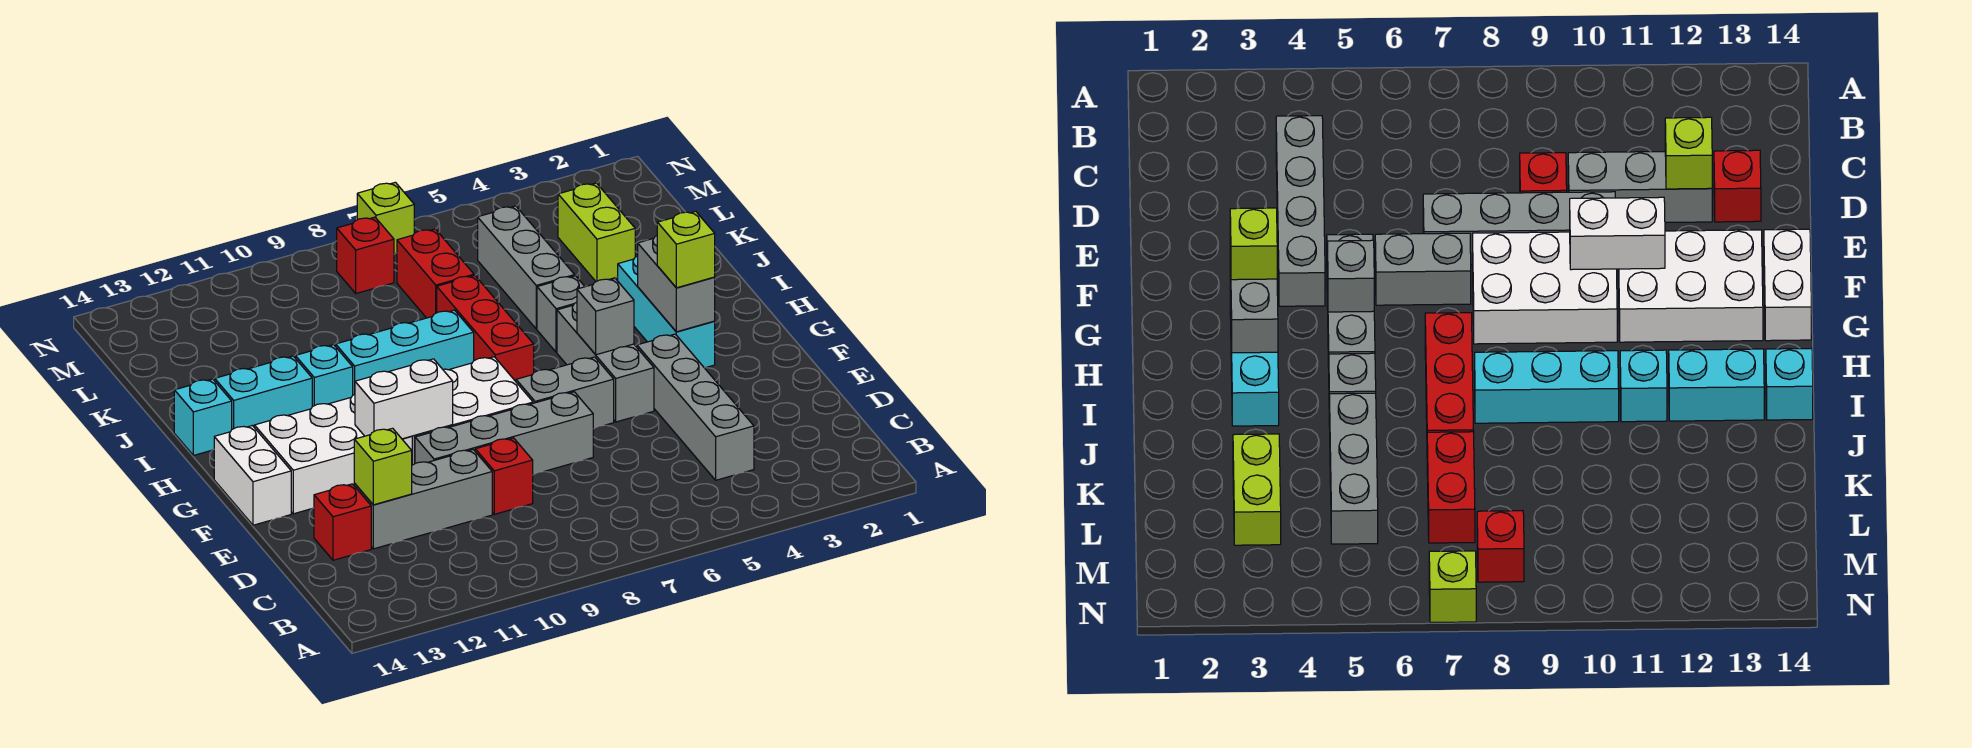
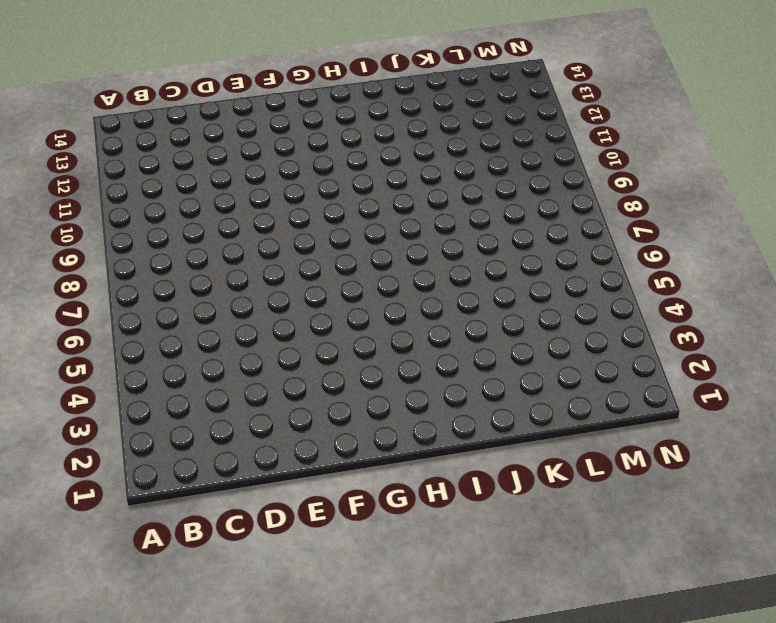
none -> grey 1x4 brick [637,334,754,480]
none -> red 1x1 brick [475,438,533,514]
none -> grey 1x3 brick [354,450,492,549]

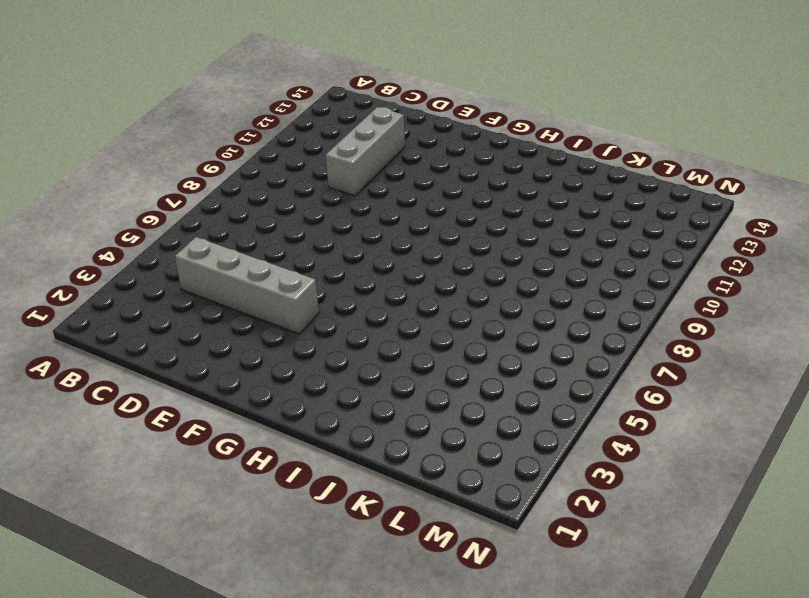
none -> red 1x1 brick [475,438,533,514]
none -> red 1x1 brick [314,484,371,560]
none -> grey 1x4 brick [415,392,593,474]

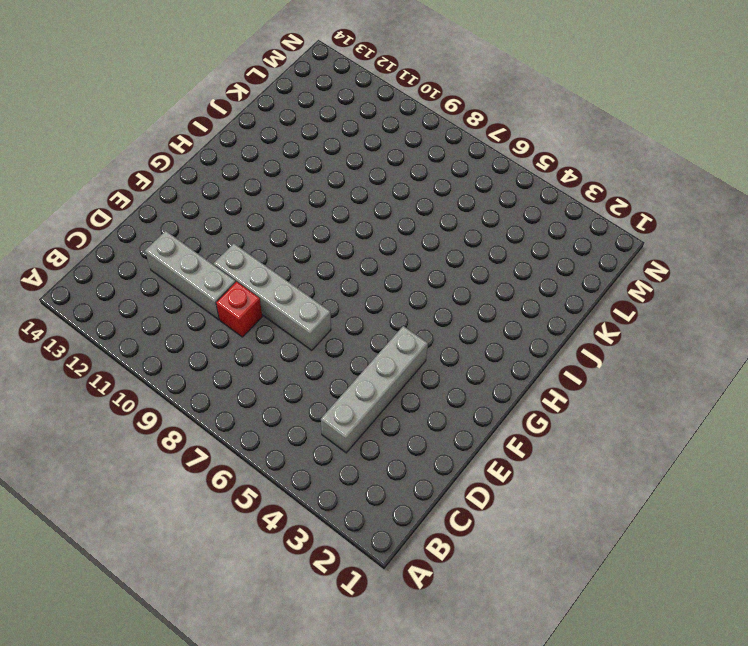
none -> red 1x1 brick [314,484,371,560]
none -> grey 1x3 brick [557,302,654,422]
none -> grey 1x2 brick [516,357,614,428]

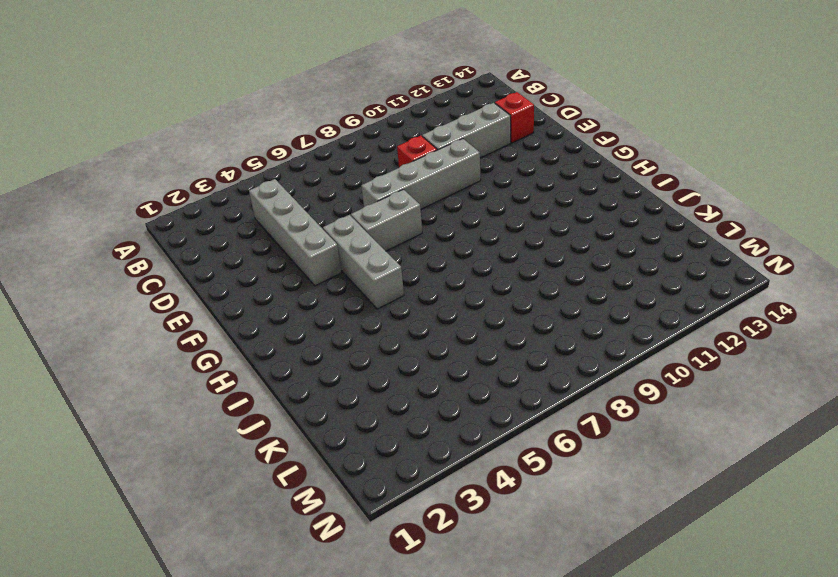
none -> white 2x3 brick [412,357,533,465]
none -> white 2x3 brick [254,394,412,514]
none -> white 1x2 brick [214,426,291,525]

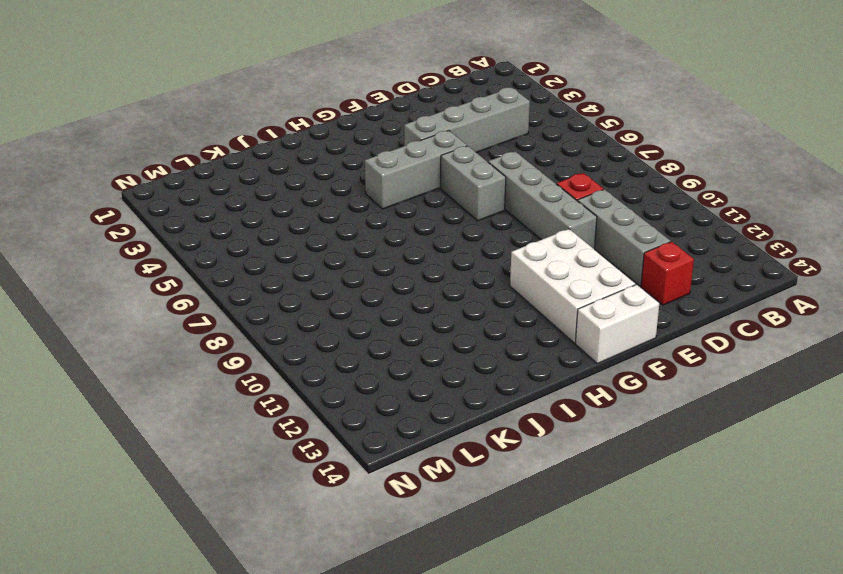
none -> white 2x3 brick [412,357,533,465]
none -> cyan 1x3 brick [618,256,715,368]
none -> red 1x3 brick [437,276,534,381]

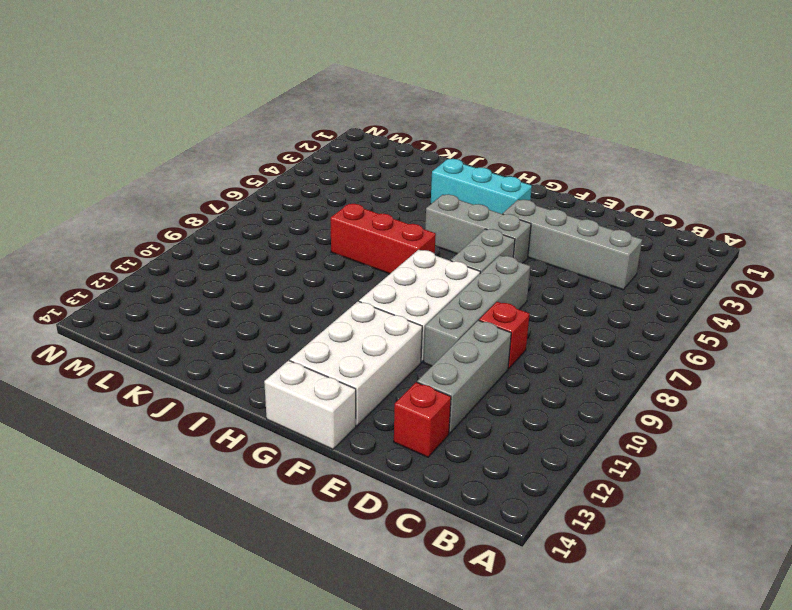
none -> grey 1x1 brick [537,276,585,352]
none -> cyan 1x3 brick [336,310,474,395]
none -> cyan 1x1 brick [295,345,353,407]

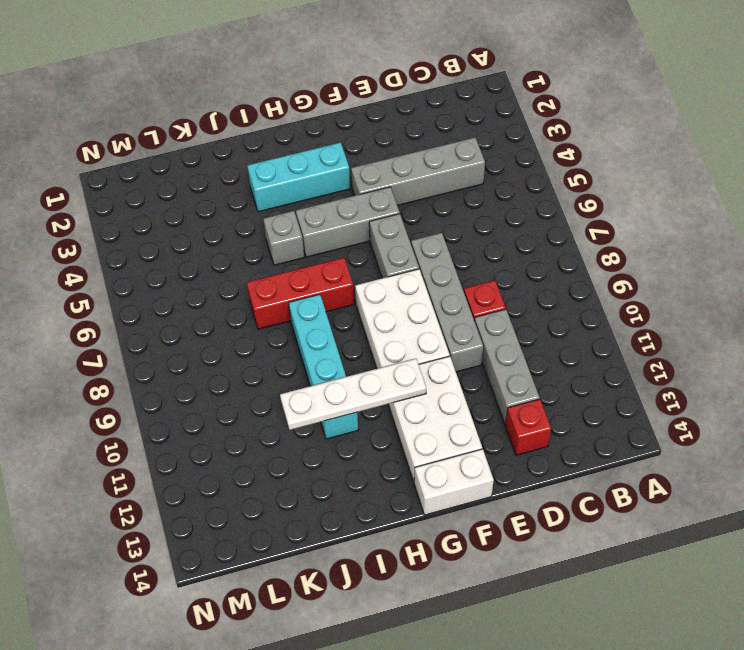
white 1x4 plate [280,359,426,430] -> none
none -> cyan 1x2 brick [215,356,312,429]
none -> cyan 1x1 brick [174,379,232,455]
none -> grey 1x3 brick [478,206,575,329]

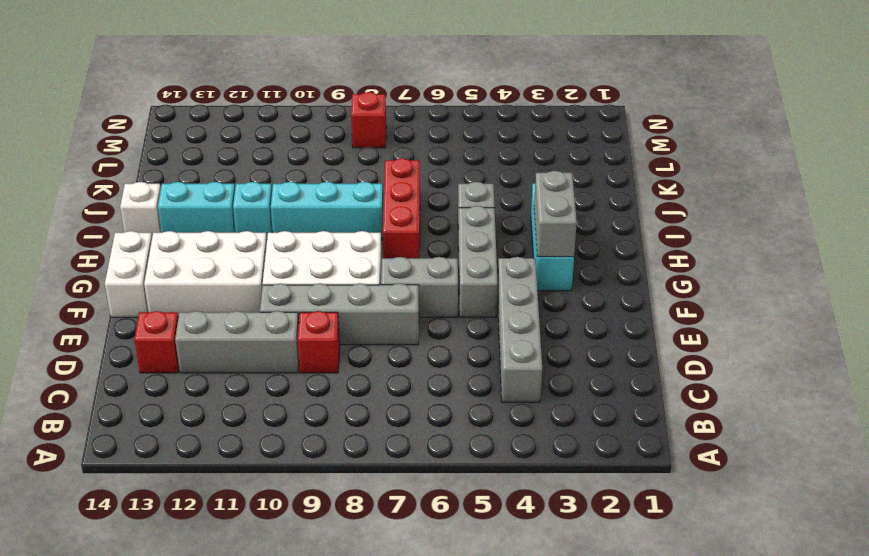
white 1x1 brick [120,182,161,236] -> cyan 1x1 brick [174,379,232,455]
none -> grey 1x3 brick [478,206,575,329]
none -> lime 1x2 brick [558,183,635,282]
none -> red 1x2 brick [397,229,474,318]

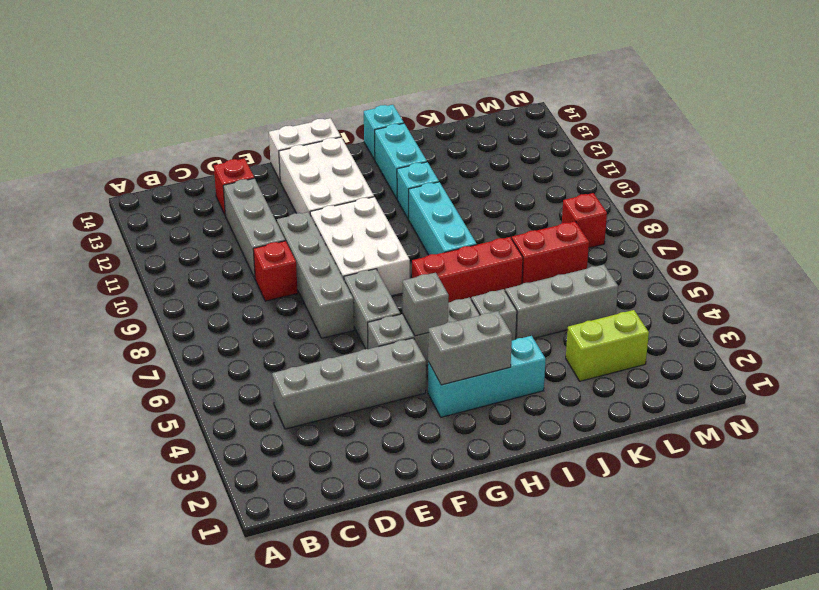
none -> lime 1x1 brick [357,182,414,254]
none -> lime 1x1 brick [354,428,412,505]
none -> white 1x2 brick [355,359,453,439]

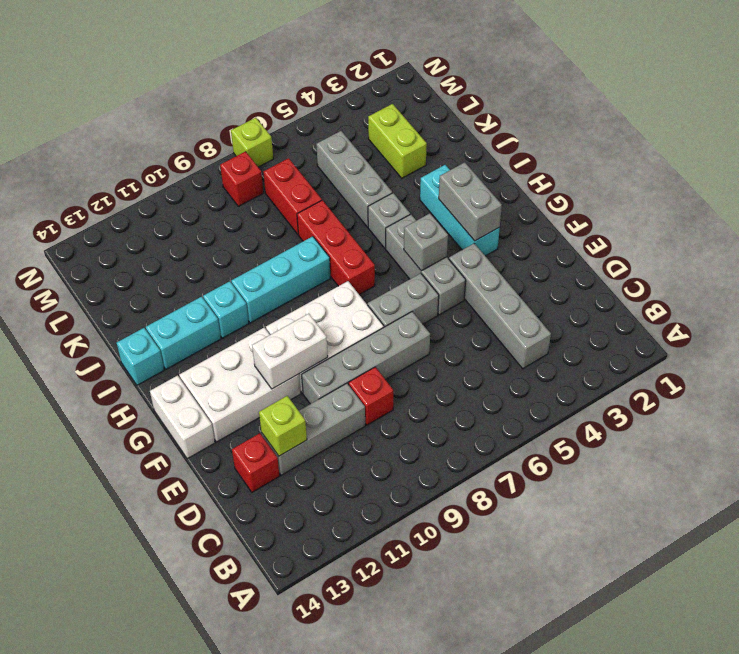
none -> lime 1x1 brick [657,211,715,288]

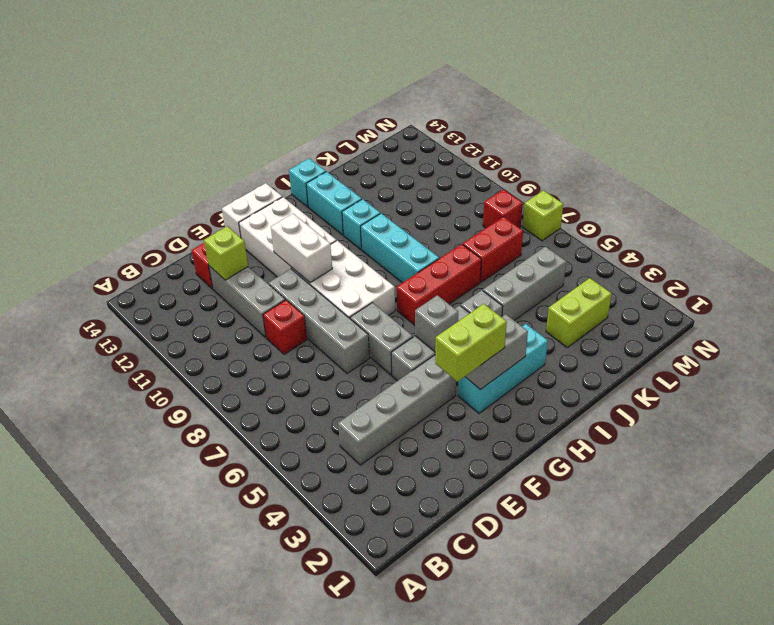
lime 1x2 brick [435,304,507,382] -> lime 1x1 brick [657,211,715,288]

